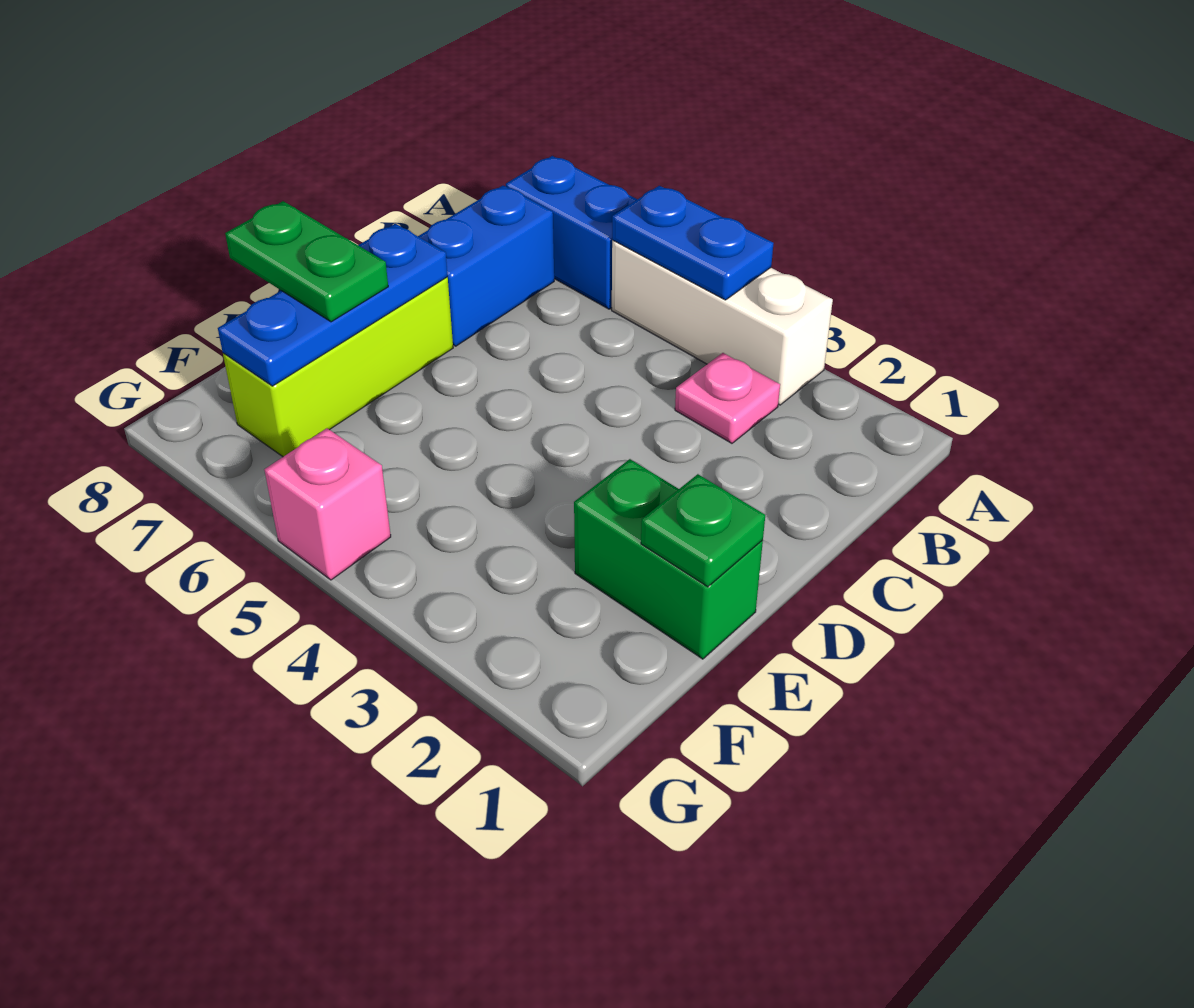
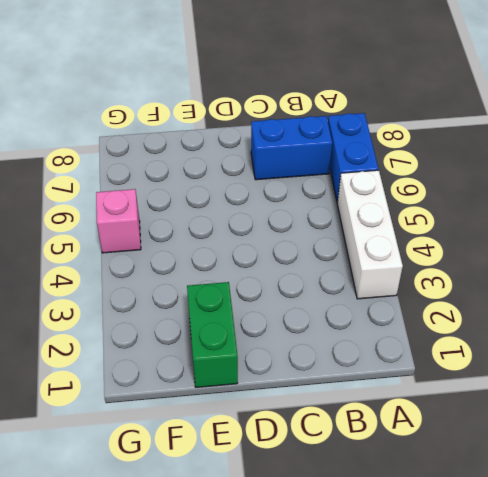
none -> pink 1x1 plate [675,353,780,443]
none -> lime 1x3 brick [223,277,453,457]

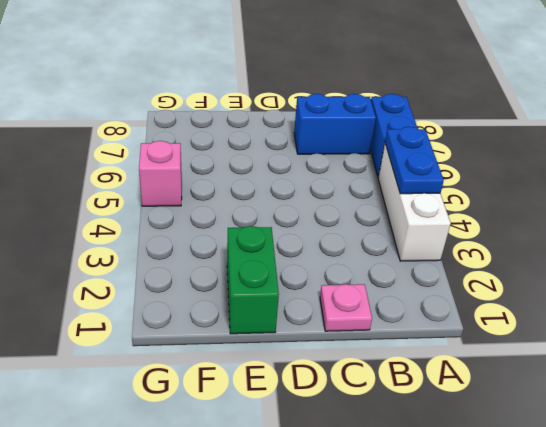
pink 1x1 plate [320,284,372,331] -> pink 1x1 plate moved to [675,353,780,443]
none -> lime 1x3 brick [223,277,453,457]
none -> blue 1x3 plate [218,224,448,386]

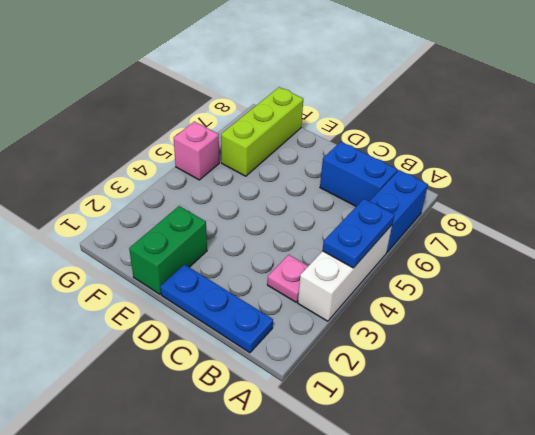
blue 1x3 plate [160,264,273,353] -> blue 1x3 plate moved to [218,224,448,386]
lime 1x3 brick [221,87,303,176] -> lime 1x3 brick turned to [223,277,453,457]
none -> green 1x1 plate [641,474,765,587]
none -> green 1x2 plate [225,201,388,322]

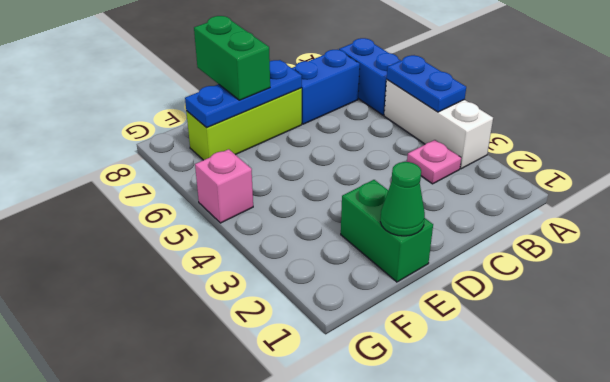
green 1x1 cone [380,162,425,236] -> green 1x1 plate [641,474,765,587]
green 1x2 brick [194,16,270,100] -> green 1x2 plate [225,201,388,322]

